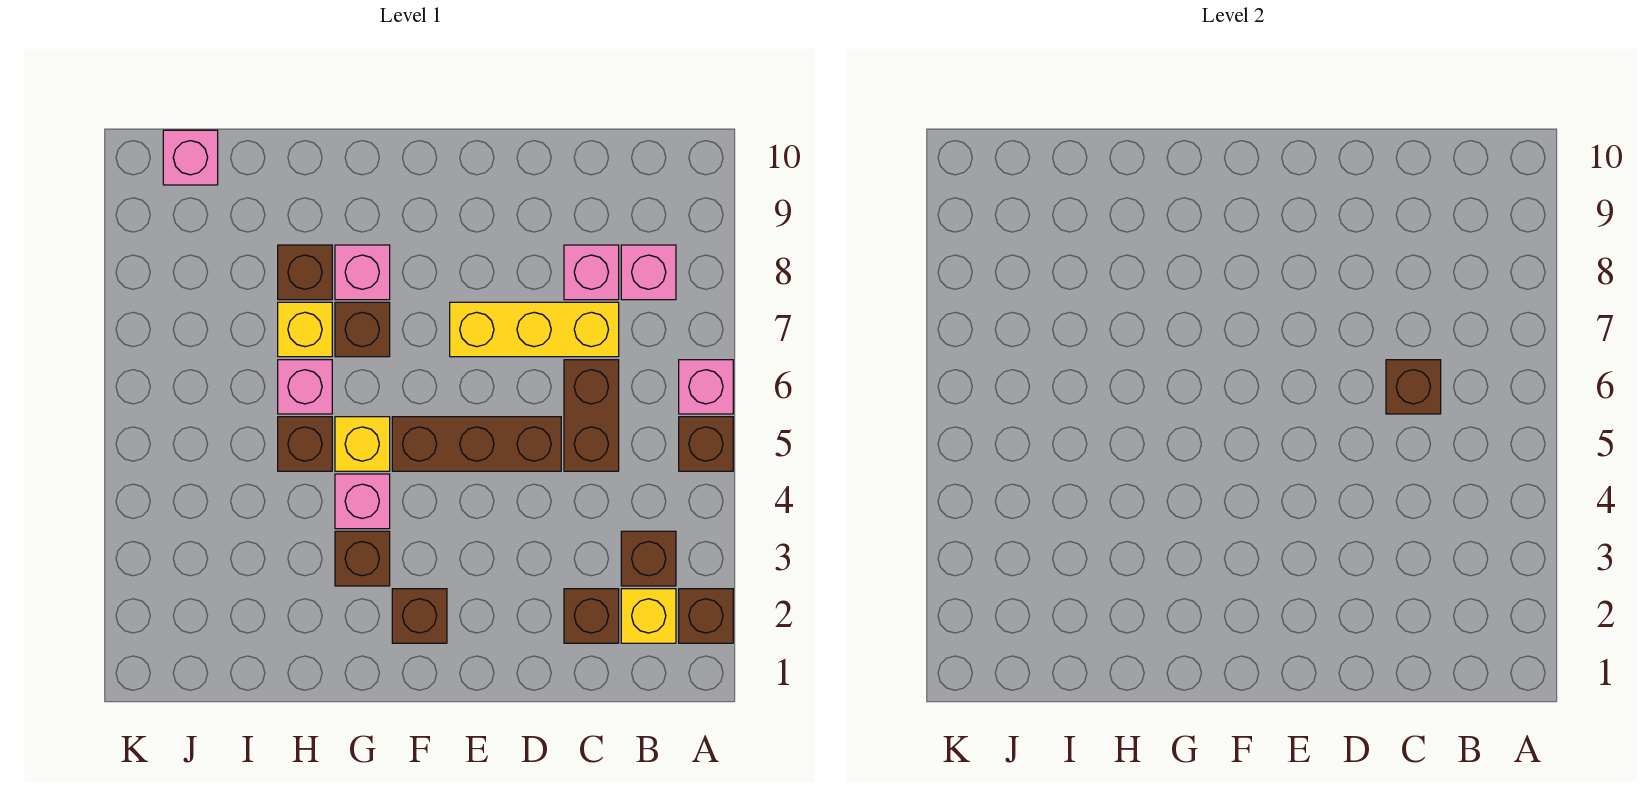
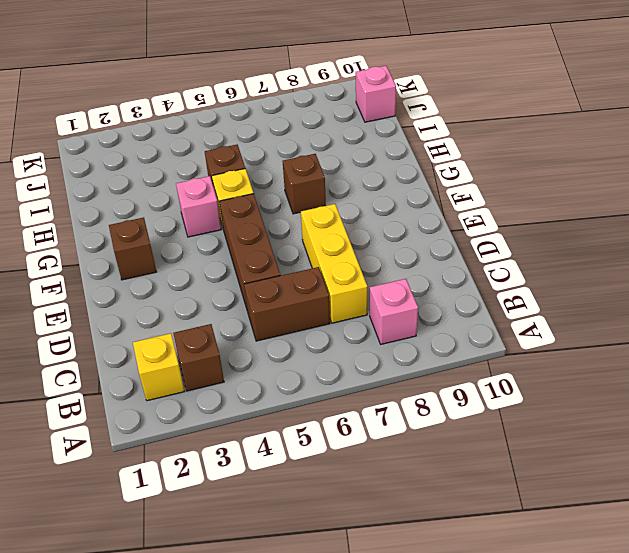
none -> brown 1x1 brick [679,589,733,643]
none -> brown 1x1 brick [679,417,733,471]
none -> pink 1x1 brick [679,360,733,414]

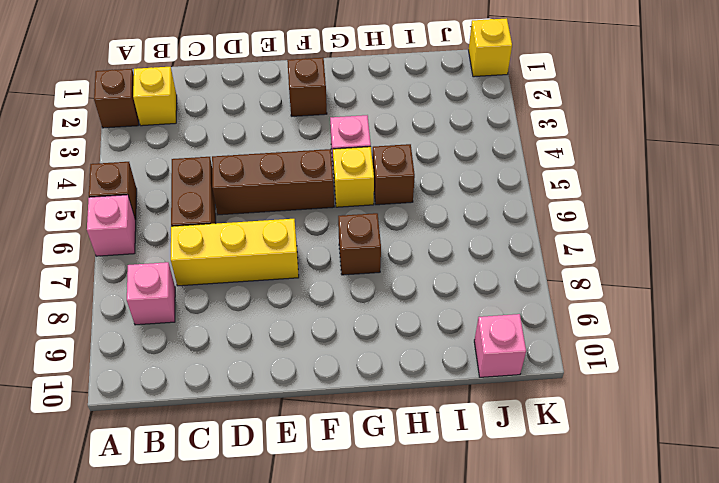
yellow 1x1 brick [469,18,512,77] -> yellow 1x1 brick moved to [278,302,332,357]
none -> brown 1x1 brick [621,531,676,586]
none -> brown 1x1 brick [564,589,619,643]
none -> pink 1x1 brick [564,245,619,300]

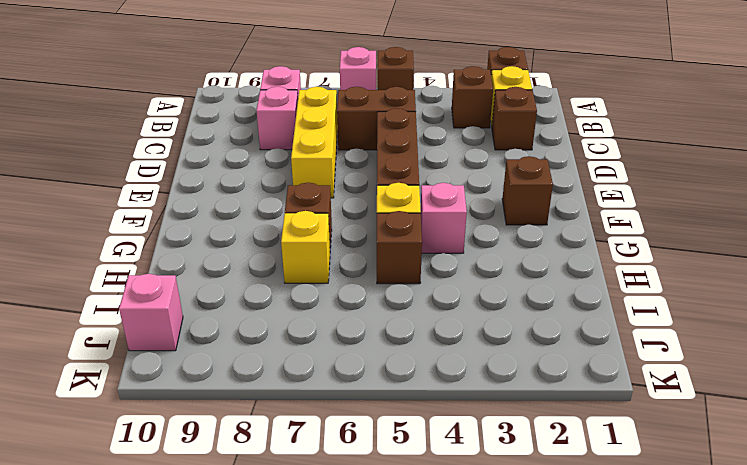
none -> brown 1x1 brick [335,531,390,586]
none -> pink 1x1 brick [335,245,390,300]
none -> pink 1x1 brick [278,360,332,414]

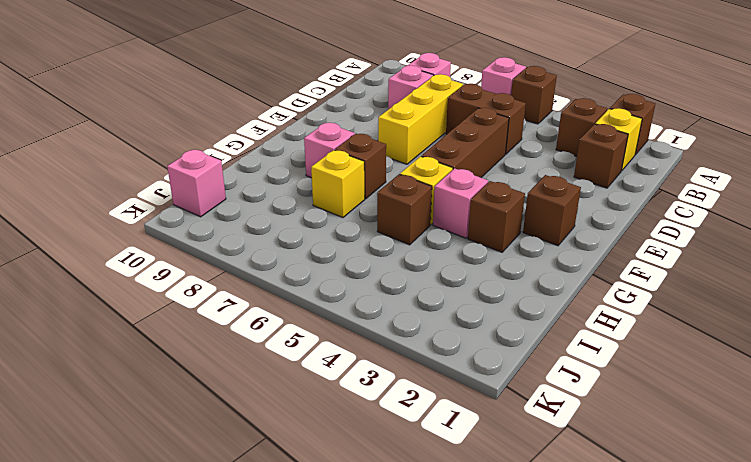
none -> pink 1x1 brick [278,360,332,414]
none -> brown 1x1 brick [278,245,332,300]
none -> brown 1x1 brick [1386,360,1441,414]

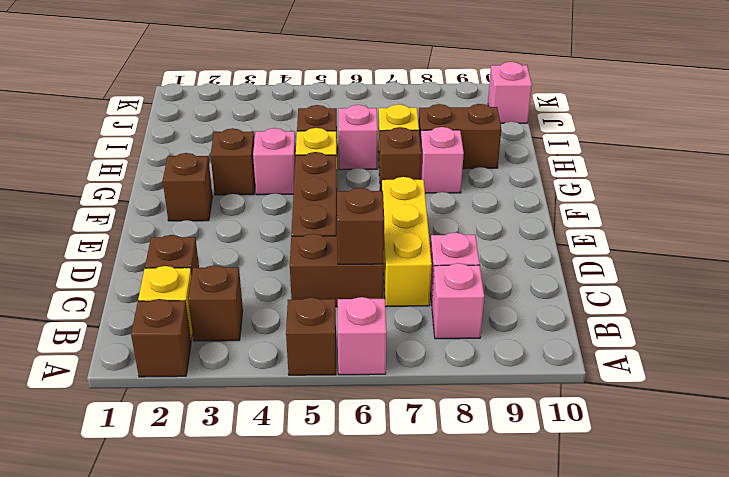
brown 1x2 brick [418,104,501,169] -> brown 1x1 brick [278,245,332,300]

